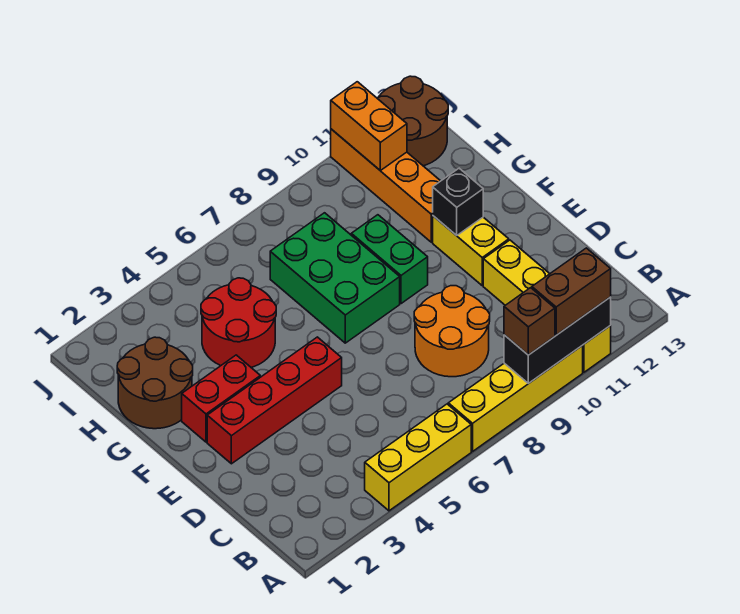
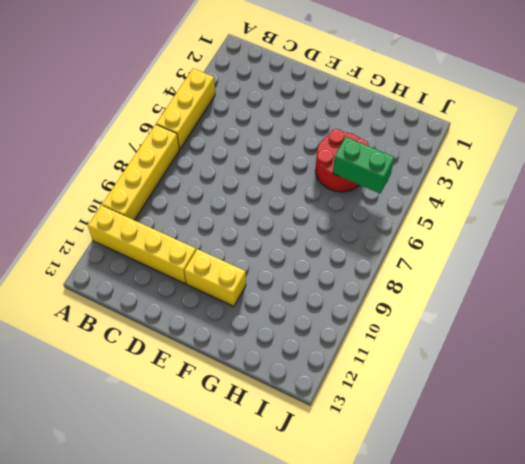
green 1x2 brick [333,137,394,194] -> green 1x2 brick moved to [351,215,428,304]
none -> orange 2x2 round brick [414,286,490,377]
none -> red 1x4 brick [207,337,342,464]
none -> red 1x2 brick [182,355,260,442]

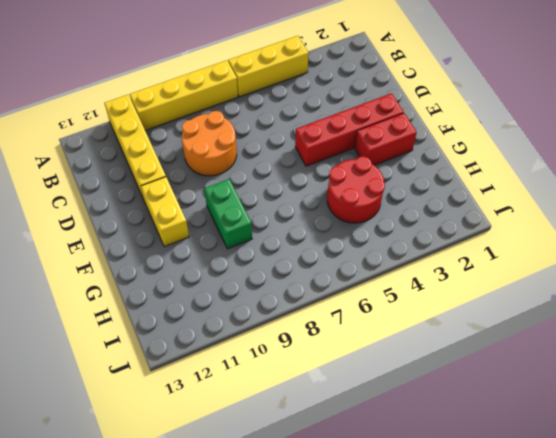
none -> green 2x3 brick [270,213,400,343]
none -> brown 2x2 round brick [117,337,193,429]
none -> orange 1x4 brick [331,129,440,242]

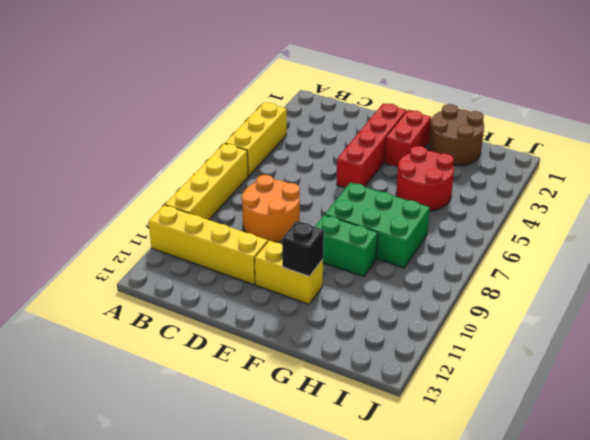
none -> orange 1x4 brick [331,129,440,242]
none -> brown 2x2 round brick [377,76,448,166]
none -> black 1x3 brick [504,297,611,384]

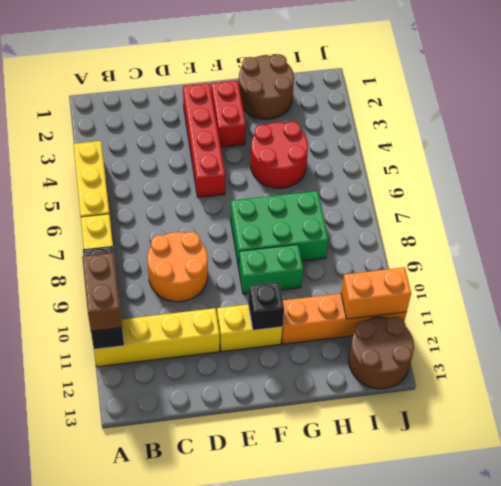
none -> brown 1x1 brick [504,288,555,355]

